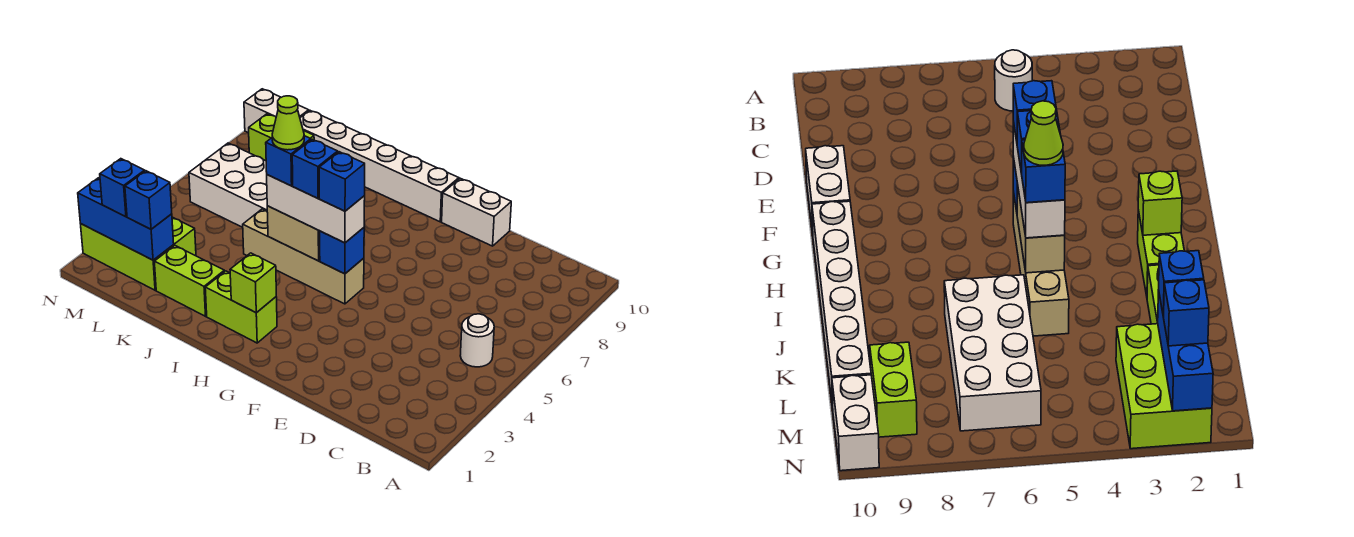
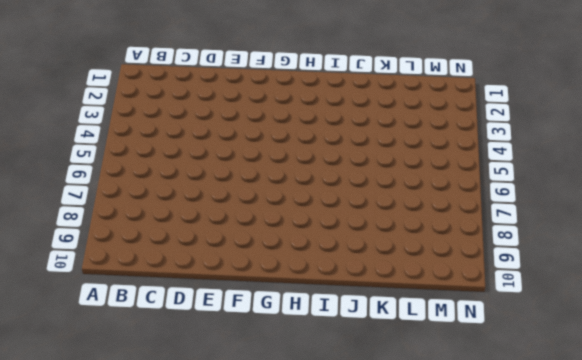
none -> white 1x1 round brick [460,314,494,367]
none -> white 1x2 brick [442,178,511,246]
none -> tan 1x4 brick [243,209,364,304]

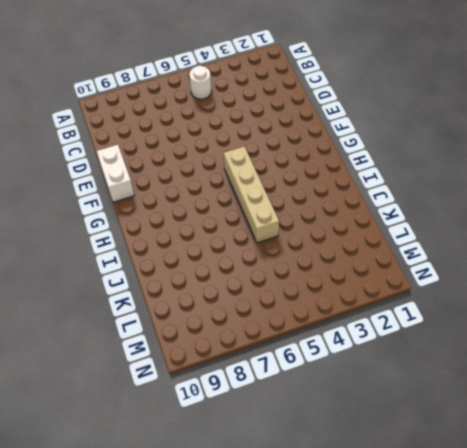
none -> white 1x6 brick [300,111,459,222]
none -> lime 1x2 brick [205,271,277,343]
none -> lime 1x2 brick [154,246,224,316]

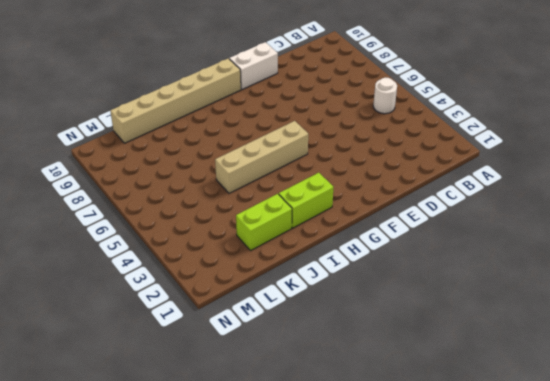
tan 1x6 brick [111,58,241,143] -> white 1x6 brick [300,111,459,222]
none -> white 2x4 brick [189,143,267,227]
none -> lime 2x3 brick [81,217,196,290]
none -> lime 1x2 brick [249,114,314,161]

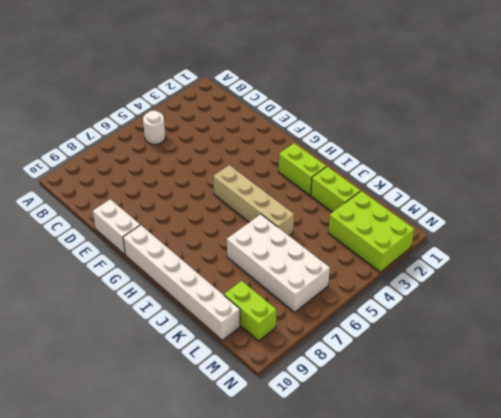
none -> white 1x2 brick [244,89,309,133]
none -> blue 1x1 brick [320,228,364,274]
none -> lime 1x1 brick [230,253,276,313]

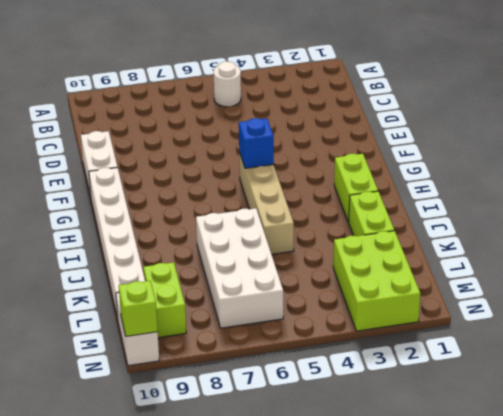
lime 1x1 brick [119,281,158,336] -> lime 1x1 brick moved to [230,253,276,313]
none -> tan 1x2 brick [267,206,320,261]
none -> blue 1x3 brick [78,178,174,260]
none -> white 1x3 brick [267,175,365,243]

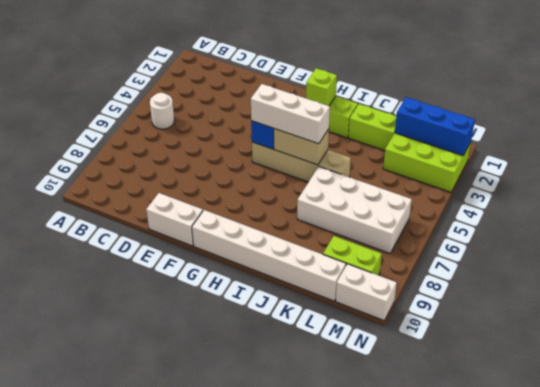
none -> blue 1x1 brick [125,171,172,229]
none -> blue 1x1 brick [100,159,145,217]
none -> blue 1x1 brick [319,152,365,211]

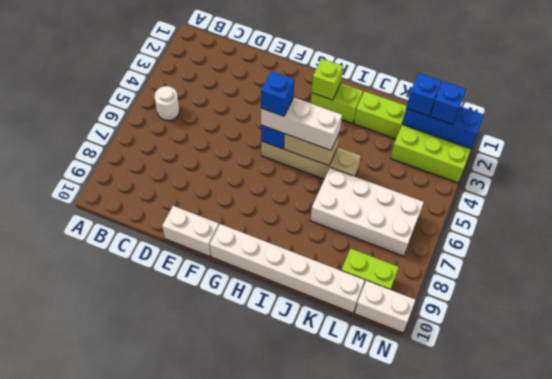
none -> blue 1x1 brick [292,139,338,198]
none -> blue 1x1 brick [266,136,311,186]
none -> lime 1x1 cone [272,96,304,150]

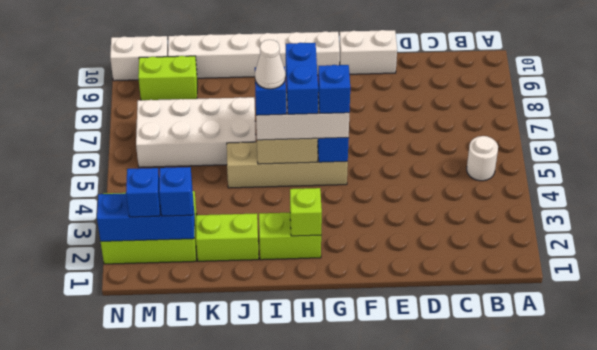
blue 1x2 brick [286,43,318,114] -> blue 1x1 brick [292,139,338,198]
white 1x1 cone [255,40,286,89] -> lime 1x1 cone [272,96,304,150]

